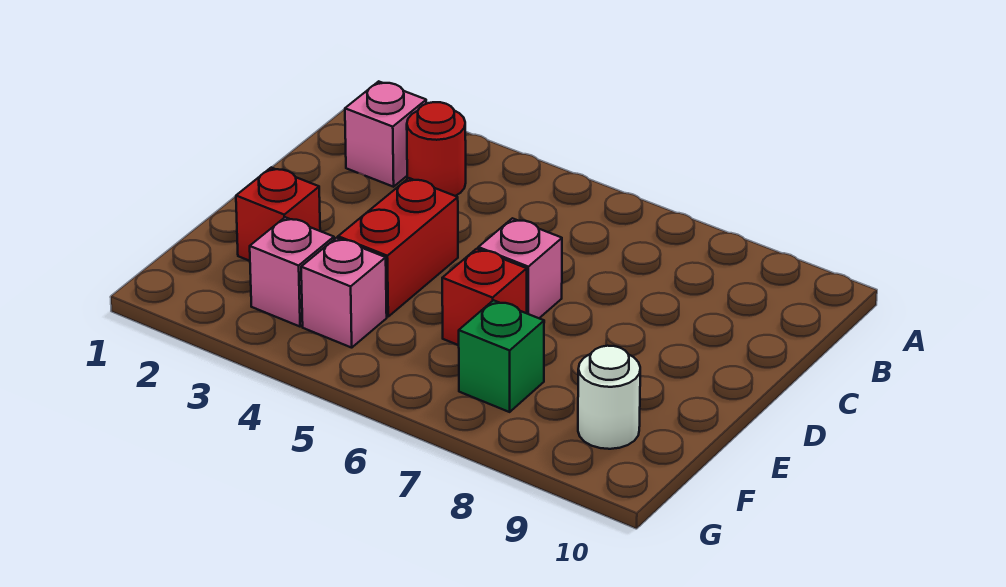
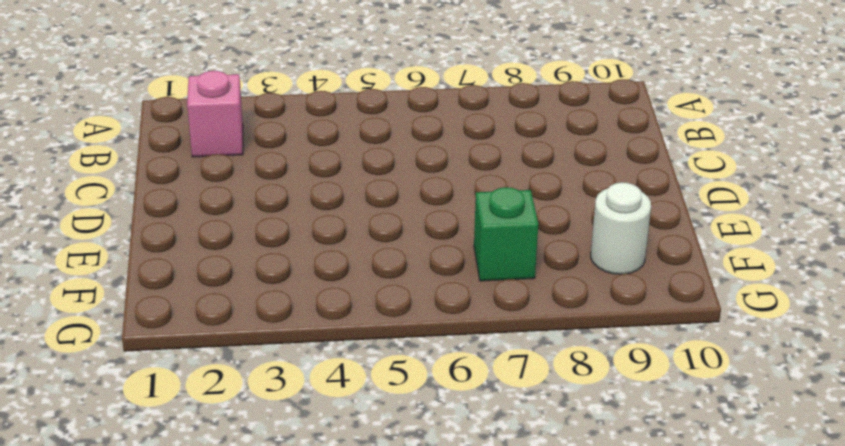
none -> red 1x1 round brick [407,102,466,196]
none -> red 1x2 brick [338,178,458,317]

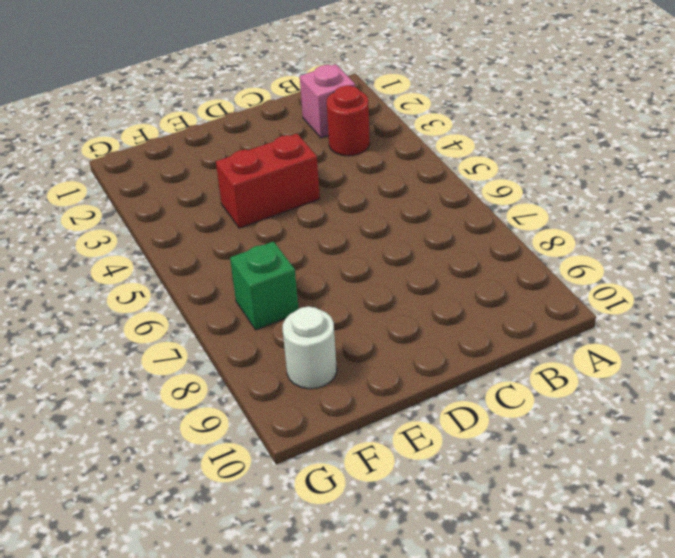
none -> pink 1x1 brick [478,218,562,318]
none -> red 1x1 brick [236,168,320,261]

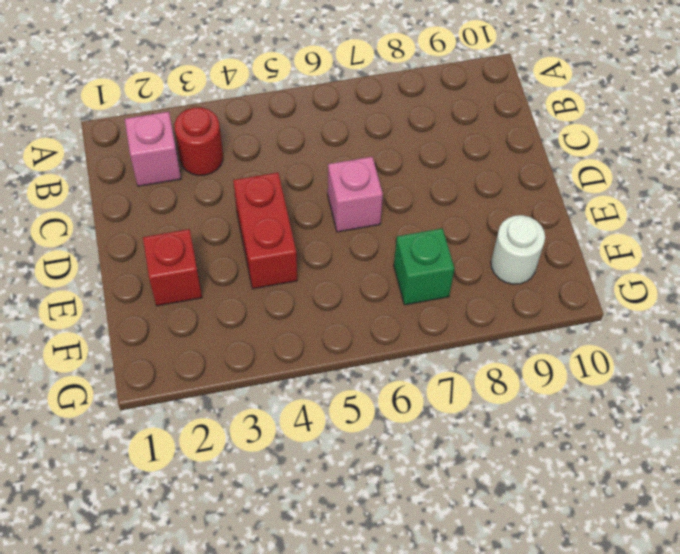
none -> red 1x1 brick [442,249,527,345]
none -> pink 1x1 brick [250,217,334,327]

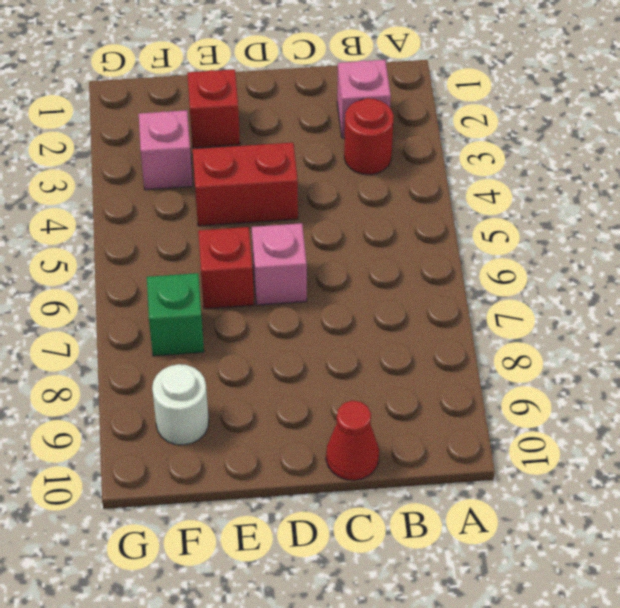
red 1x1 cone [326,401,379,480] -> none
none -> pink 1x1 brick [301,238,387,348]

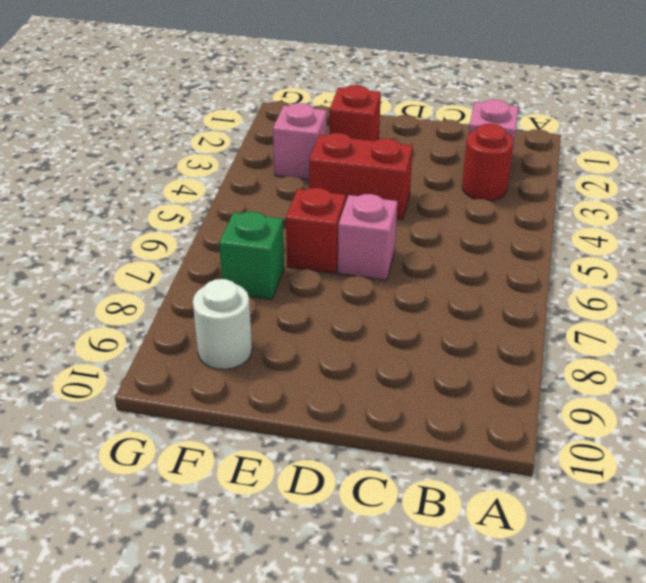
none -> pink 1x1 brick [301,238,387,348]

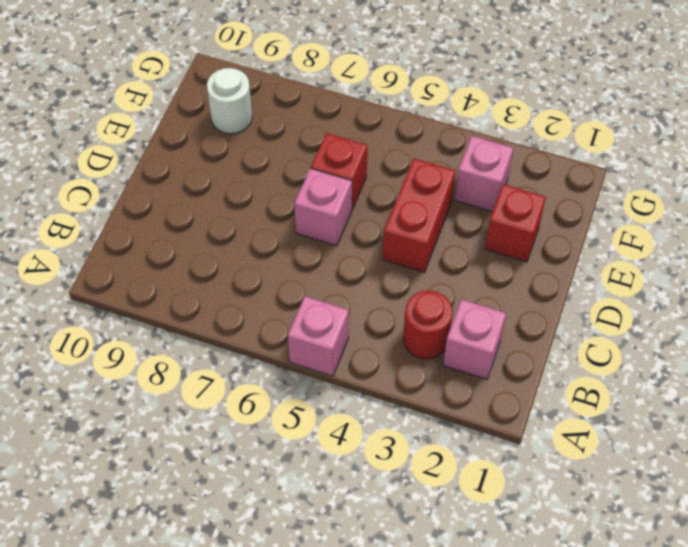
pink 1x1 brick [288,296,349,376] -> pink 1x1 brick moved to [301,238,387,348]
none -> green 1x1 brick [459,300,544,412]

